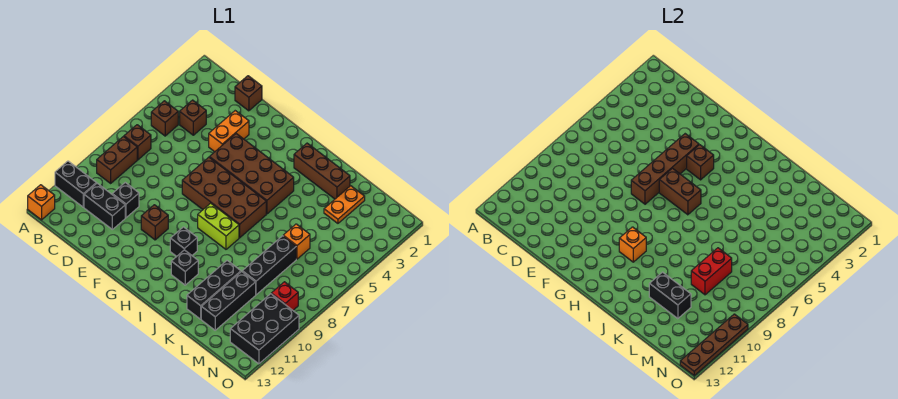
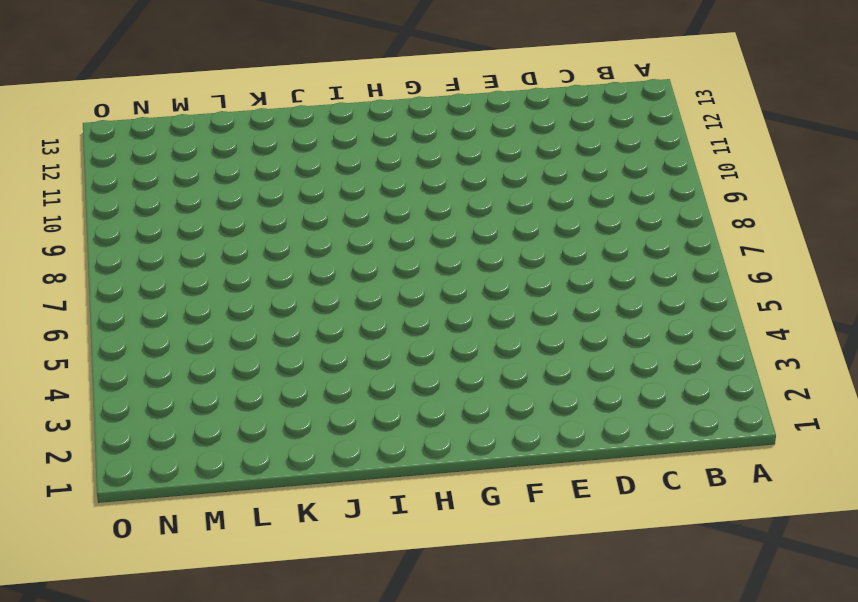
none -> black 1x2 brick [55,161,96,207]
none -> orange 1x1 brick [28,185,55,220]
none -> brown 1x1 brick [151,101,178,136]
none -> brown 1x1 brick [124,125,151,160]

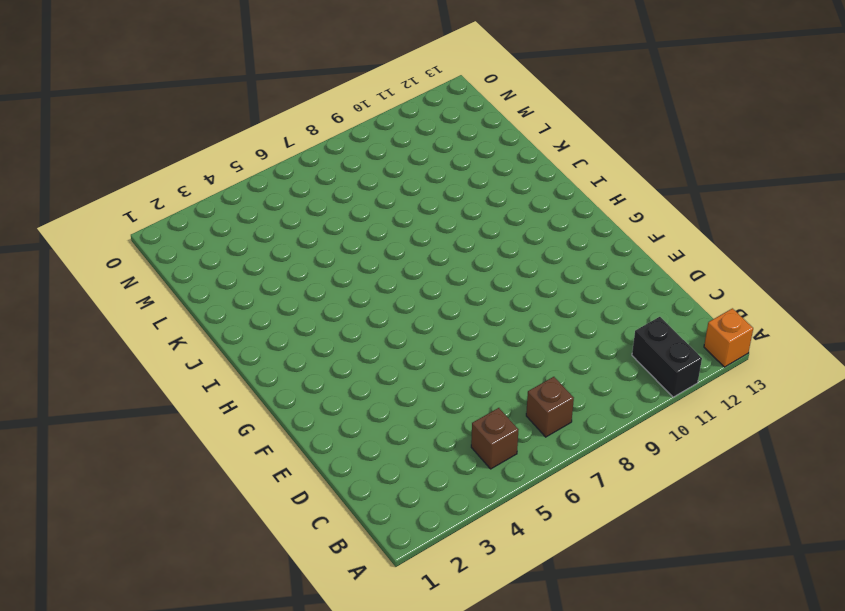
none -> brown 1x2 brick [97,137,137,183]
none -> brown 1x1 brick [180,100,206,135]
none -> black 1x2 brick [84,183,125,229]
none -> brown 1x1 brick [235,76,262,111]

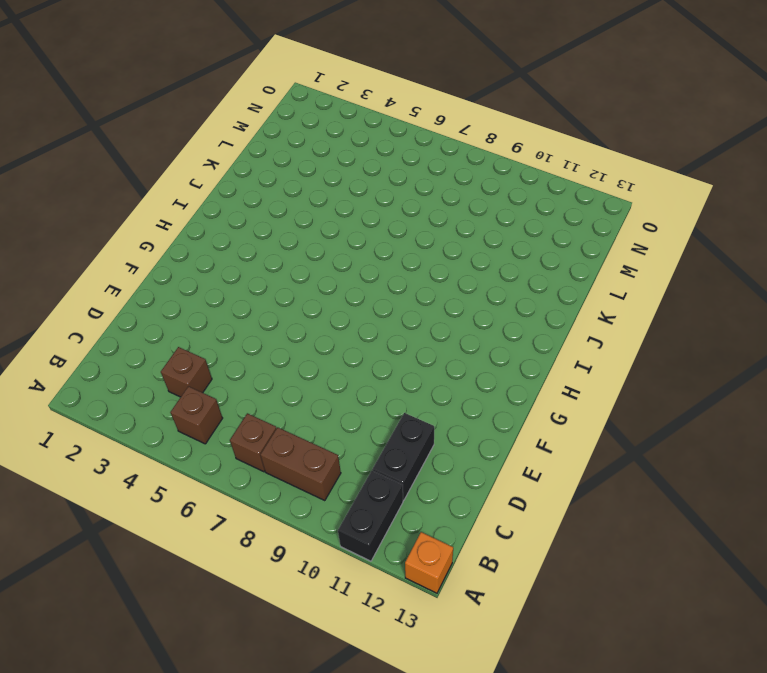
none -> brown 1x1 brick [235,76,262,111]
none -> black 1x1 brick [112,183,139,218]
none -> orange 1x2 brick [209,111,249,152]
none -> brown 2x4 brick [210,134,294,214]

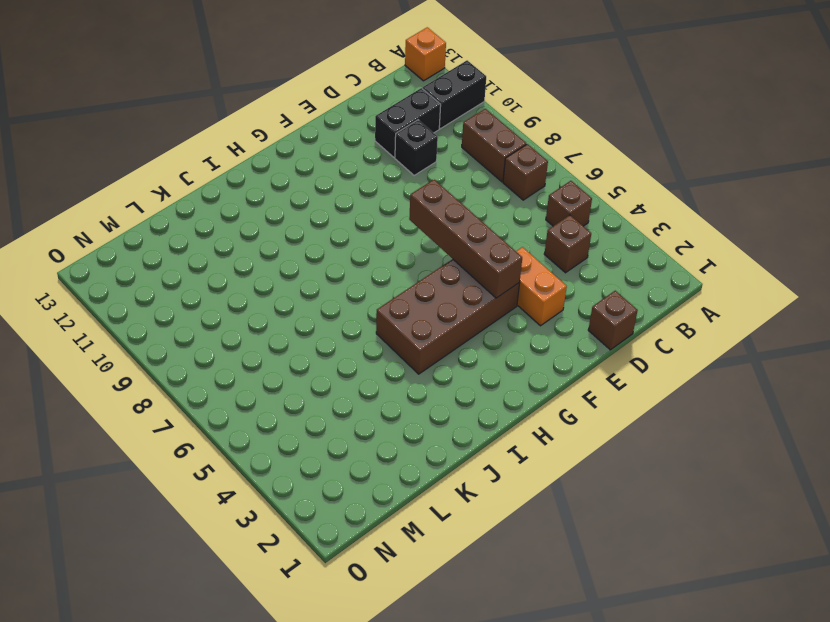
none -> brown 2x4 brick [182,157,266,238]
none -> brown 1x1 brick [141,205,168,240]
none -> lime 1x2 brick [198,203,239,249]
none -> black 1x1 brick [170,227,197,256]

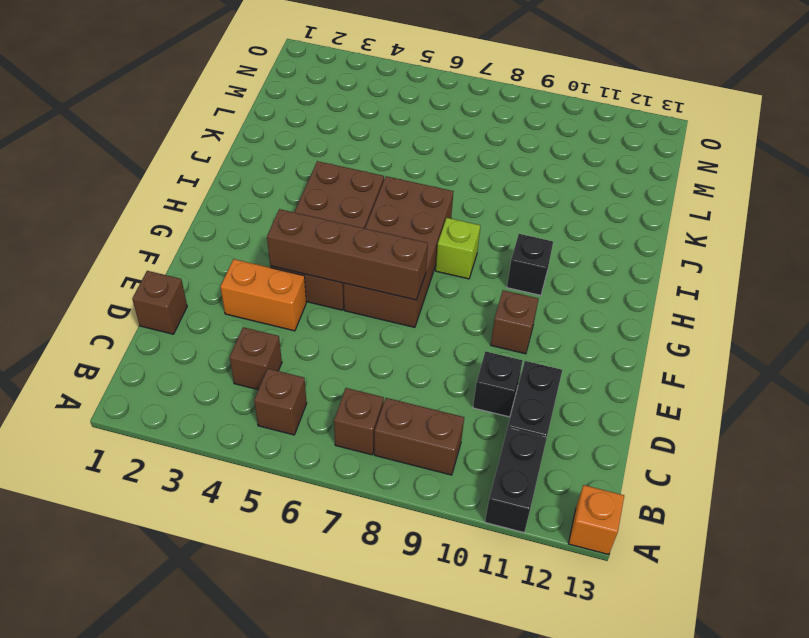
lime 1x1 brick [436,218,481,279] -> lime 1x2 brick [198,203,239,249]
none -> brown 1x3 brick [294,143,350,199]
none -> black 1x1 brick [171,250,198,285]
none -> black 1x3 brick [187,261,241,319]
none -> orange 1x2 plate [324,186,365,223]

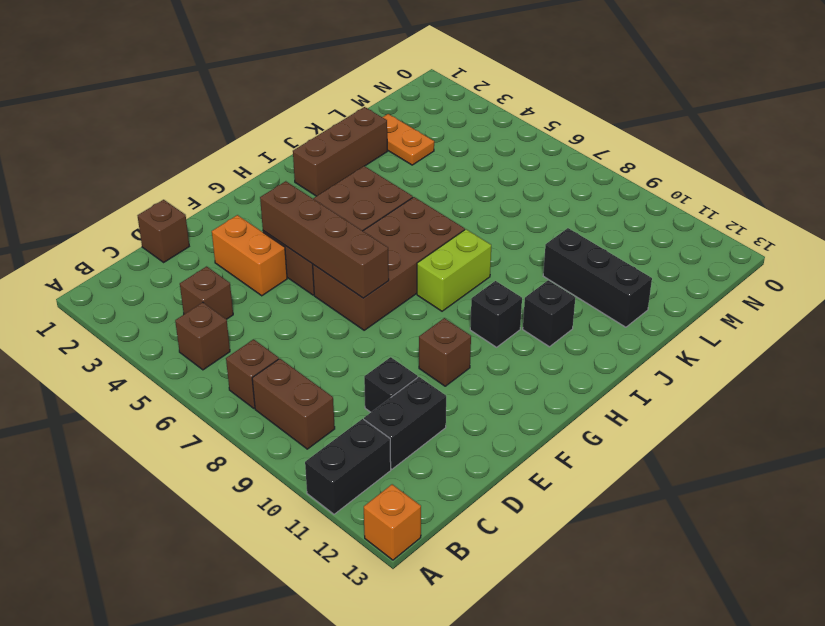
none -> orange 1x1 brick [283,224,310,259]
none -> black 1x3 brick [242,236,296,295]
none -> black 1x3 brick [201,271,256,330]
none -> red 1x1 brick [271,282,298,310]

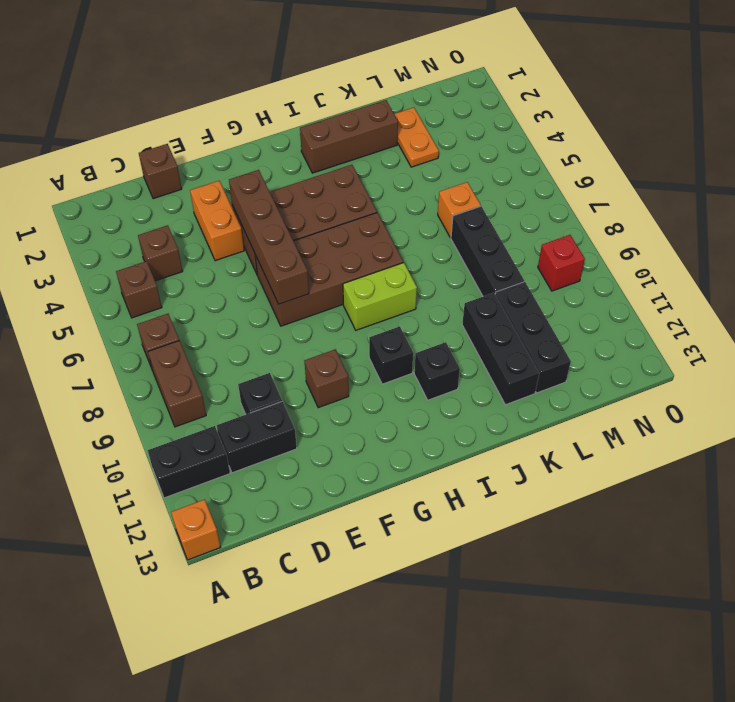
none -> black 2x3 brick [230,294,299,364]
none -> brown 1x1 brick [687,145,714,180]
none -> brown 1x2 brick [659,168,701,215]
none -> orange 1x1 brick [619,227,646,262]

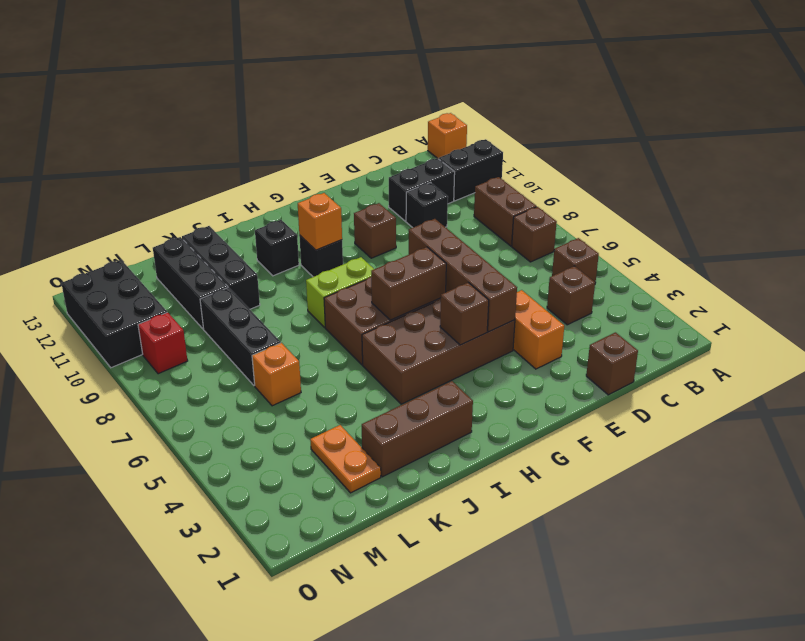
none -> black 1x2 brick [649,272,691,319]
none -> red 1x2 brick [691,248,732,295]
none -> brown 1x4 plate [680,314,748,376]

